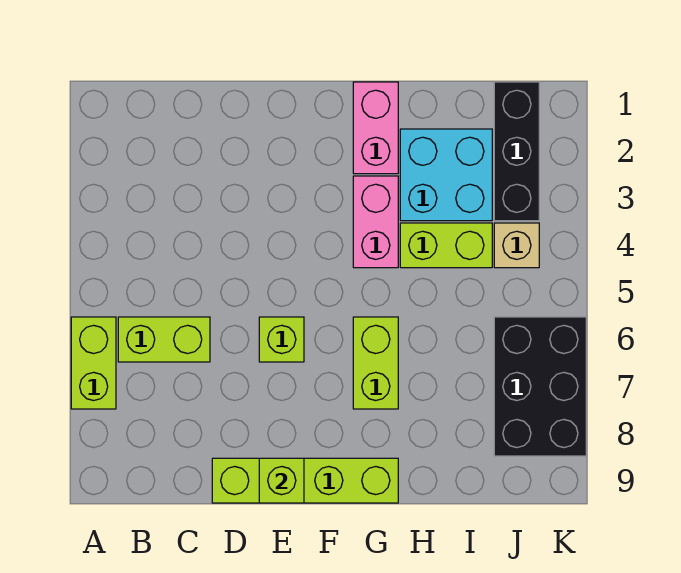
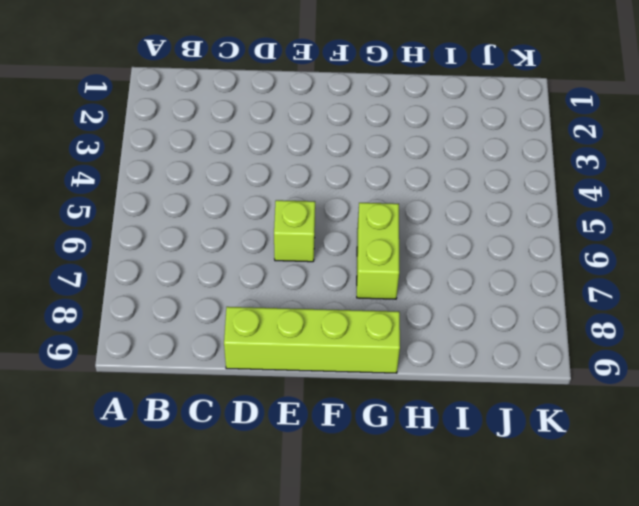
none -> lime 1x2 brick [71,317,116,409]
none -> lime 1x2 brick [118,317,210,362]
none -> pink 1x2 brick [353,82,398,174]

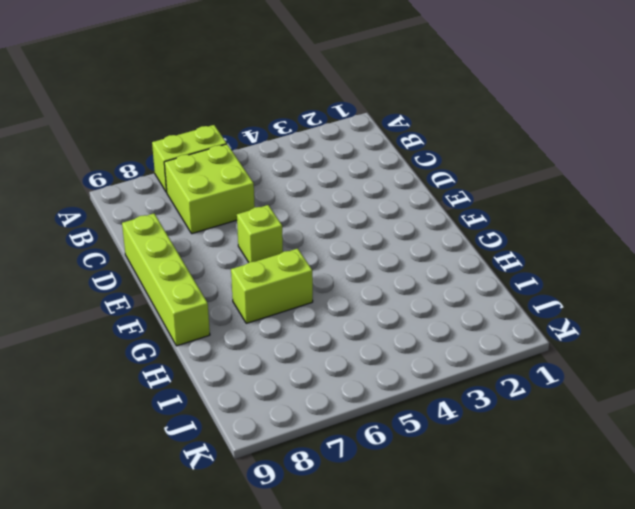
lime 2x2 brick [164,144,255,234] -> lime 1x2 brick [118,317,210,362]
none -> pink 1x2 brick [353,82,398,174]
none -> pink 1x2 brick [353,176,398,268]
none -> cyan 2x2 brick [400,129,492,221]

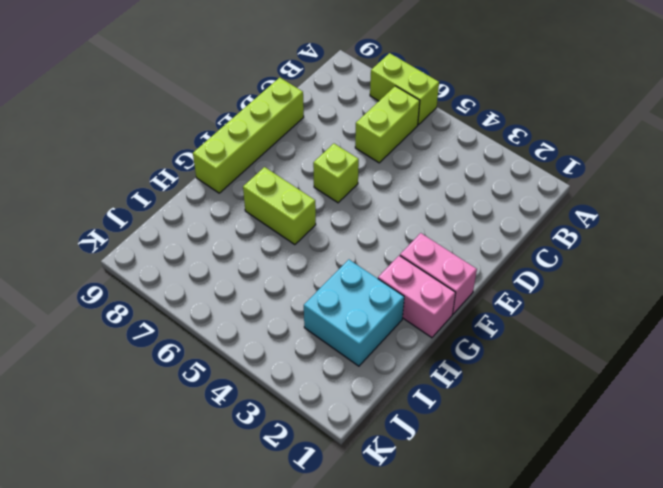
pink 1x2 brick [400,233,477,314] -> pink 1x2 brick moved to [353,176,398,268]
none -> lime 1x2 brick [400,223,492,268]
none -> black 1x3 brick [494,82,539,221]
none -> tan 1x1 brick [494,223,539,268]

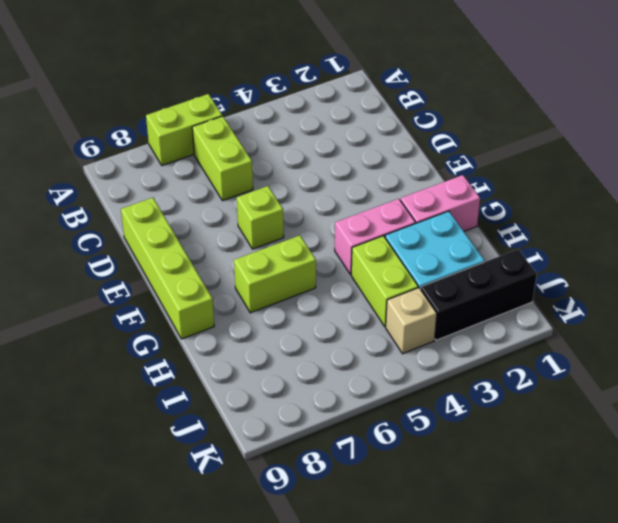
none -> black 2x3 brick [494,317,586,456]
none -> lime 1x1 brick [259,458,304,503]

